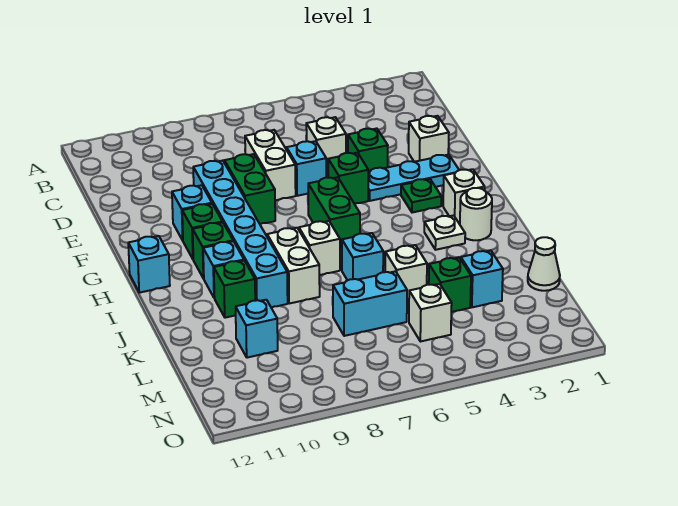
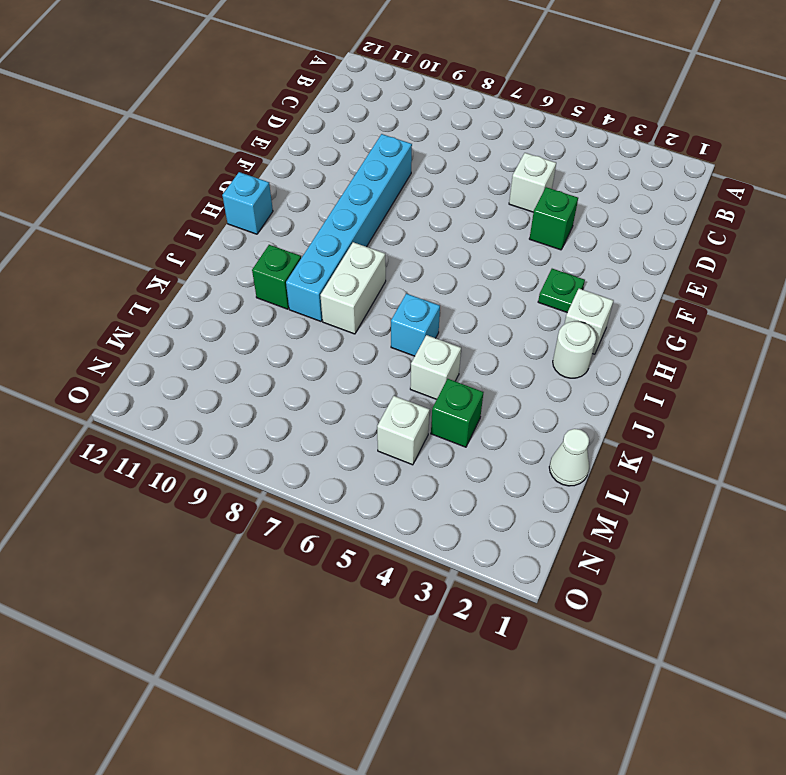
none -> white 1x2 brick [245,130,296,200]
none -> white 1x1 brick [409,116,449,162]
none -> cyan 1x1 brick [287,141,326,196]
none -> green 1x2 brick [224,154,275,224]

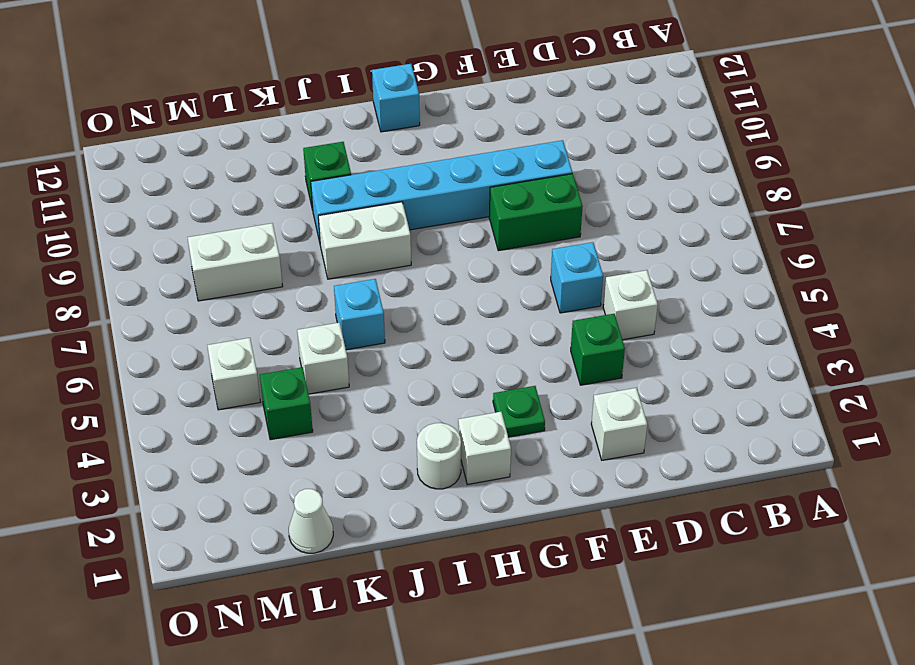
white 1x2 brick [188,223,283,301] -> white 1x2 brick moved to [245,130,296,200]
none -> cyan 1x3 plate [368,155,459,201]
none -> green 1x1 brick [328,153,368,204]
none -> cyan 1x1 brick [172,185,212,240]
none -> green 1x2 brick [308,177,360,249]

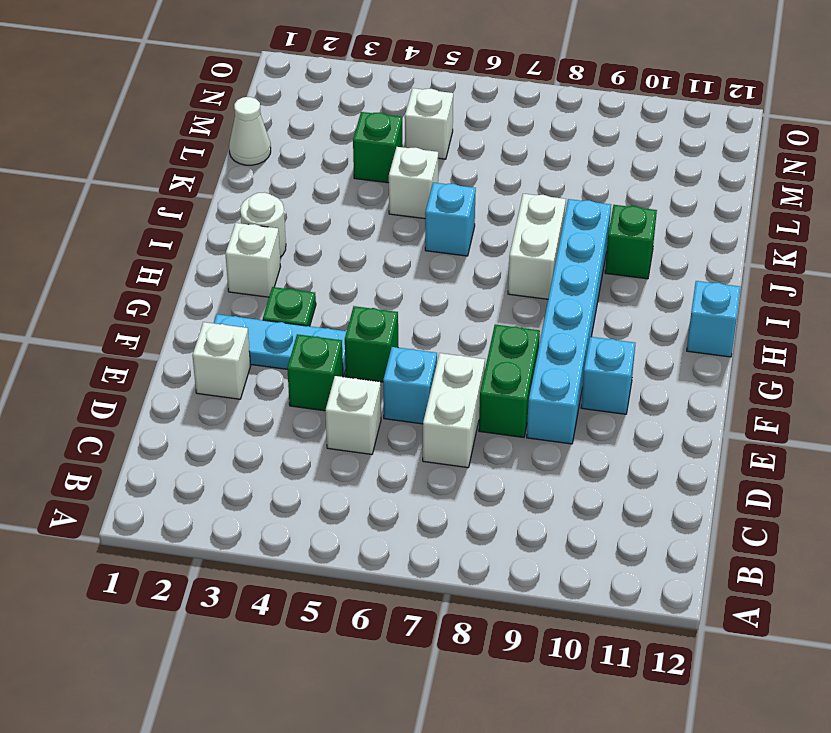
none -> green 1x2 brick [308,177,360,249]
none -> green 1x1 brick [182,204,222,259]
none -> green 1x1 brick [193,222,233,279]
none -> white 1x1 plate [424,215,465,250]

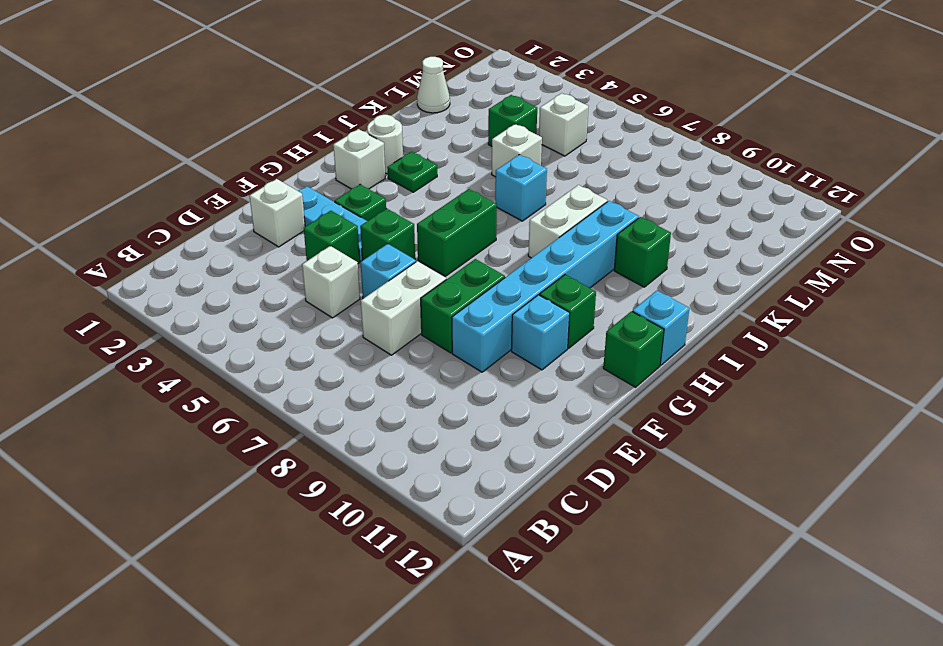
green 1x1 brick [603,311,664,387] -> green 1x1 brick moved to [193,222,233,279]
green 1x1 plate [387,152,437,192] -> white 1x1 plate [424,215,465,250]
none -> white 1x1 brick [299,221,340,275]
none -> cyan 1x1 brick [203,241,244,298]
none -> cyan 1x1 brick [461,251,503,307]
none -> cyan 1x2 brick [333,271,407,336]

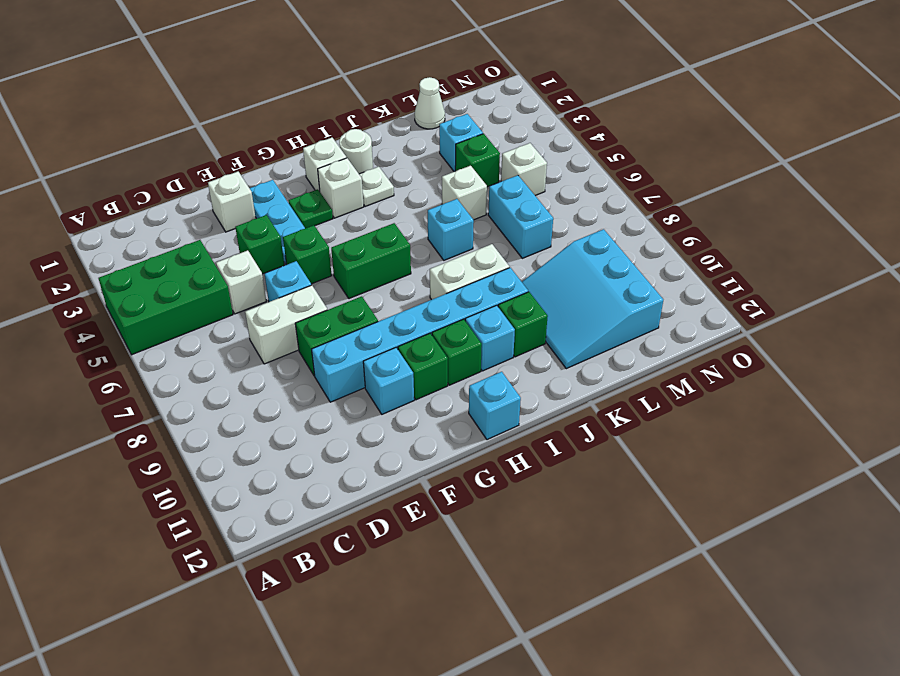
green 2x3 brick [98,240,233,355] -> none
white 1x1 brick [318,158,364,218] -> white 1x1 brick moved to [299,221,340,275]
cyan 3x3 slope [522,229,663,369] -> cyan 1x1 brick [236,300,278,358]

